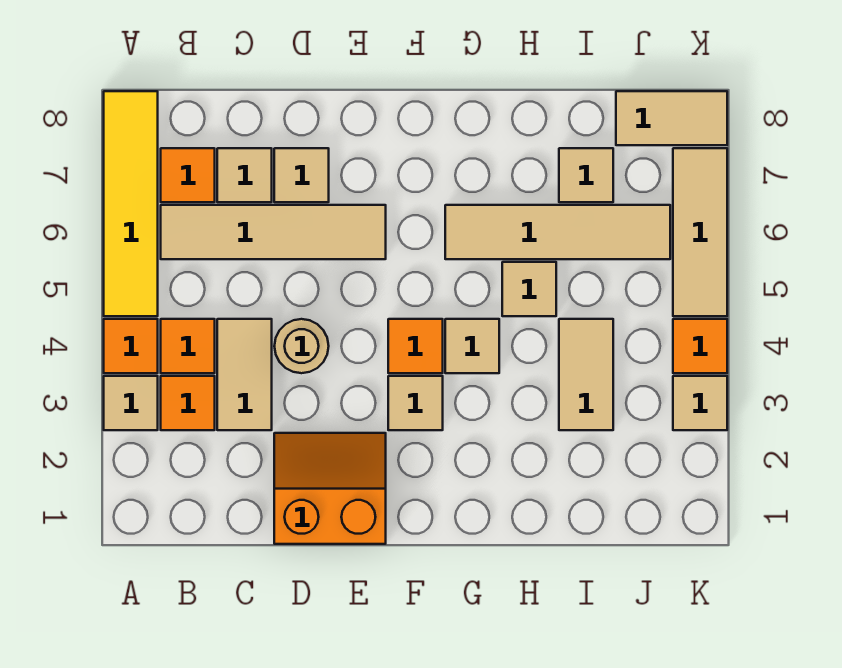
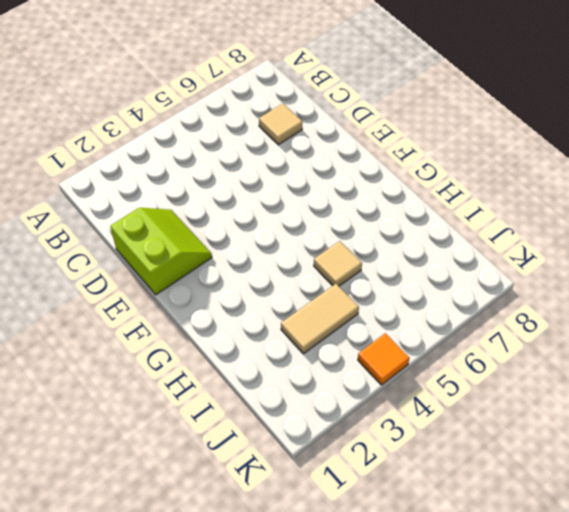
lime 2x2 slope [110,208,212,295] -> orange 2x2 slope [274,433,386,544]
none -> tan 1x1 tile [104,376,158,430]
none -> orange 1x1 tile [104,319,158,373]
none -> yellow 1x4 tile [104,91,158,316]

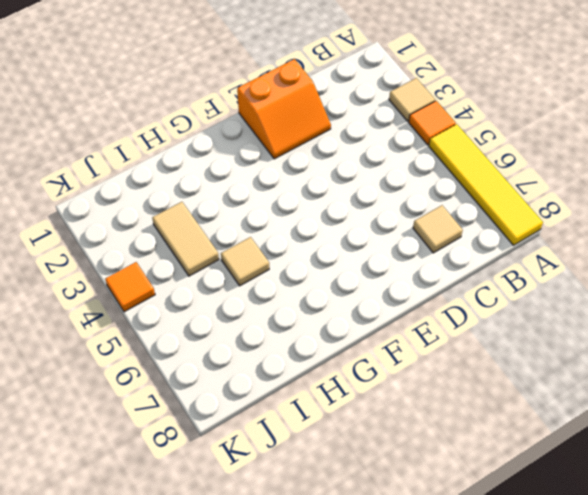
none -> orange 1x1 tile [161,376,215,430]
none -> orange 1x1 tile [161,319,215,373]
none -> tan 1x4 tile [161,205,386,259]

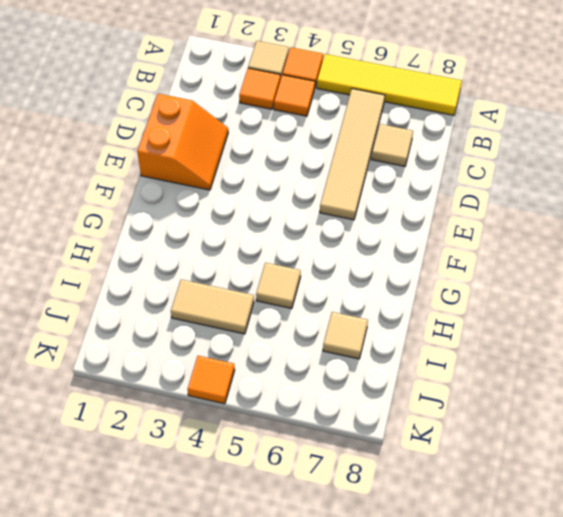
none -> orange 1x1 tile [161,148,215,202]
none -> tan 1x2 tile [217,319,272,430]
none -> tan 1x1 round brick [274,319,329,373]

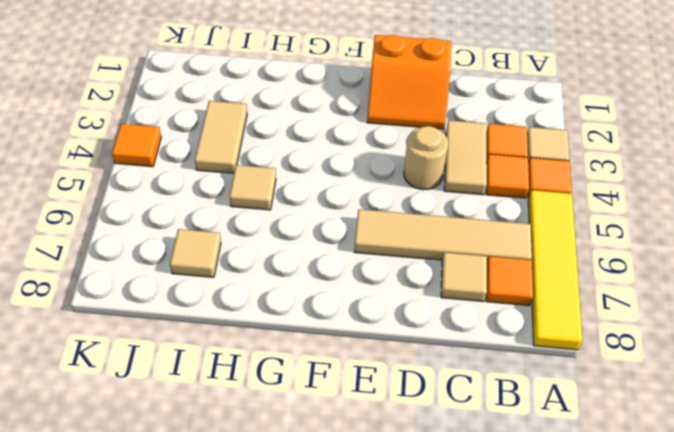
none -> tan 1x1 tile [274,148,329,202]
none -> tan 1x1 tile [388,376,443,430]
none -> orange 1x1 tile [388,319,443,373]

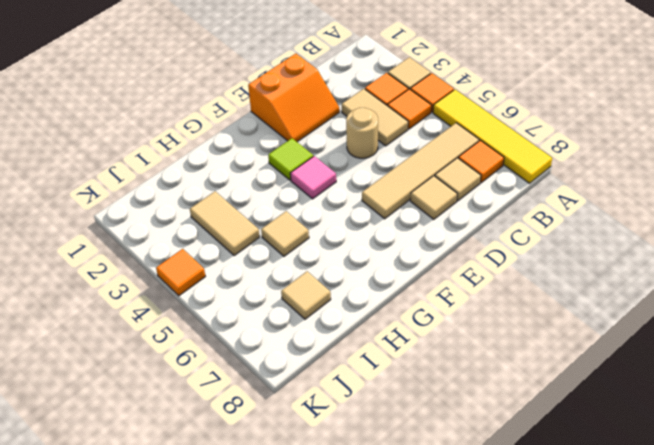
lime 1x1 tile [268,138,313,180] -> tan 1x1 tile [388,376,443,430]
pink 1x1 tile [290,156,336,199] -> orange 1x1 tile [388,319,443,373]
none -> tan 1x1 tile [445,319,499,373]
none -> tan 1x4 tile [445,205,670,259]
none -> tan 1x2 tile [616,91,727,145]

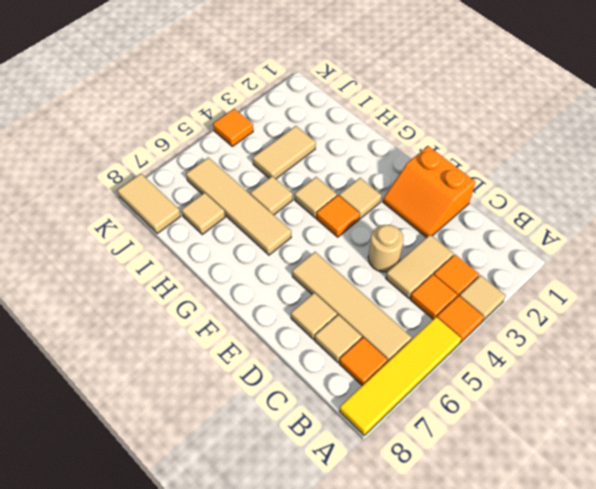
none -> tan 1x1 tile [673,376,727,430]
none -> tan 1x3 tile [673,148,727,316]

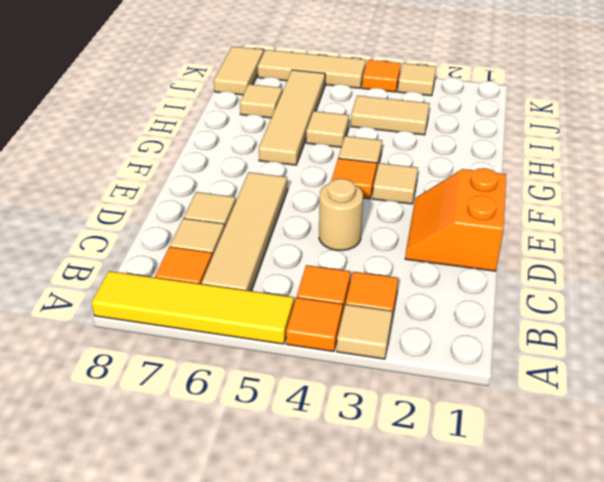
none -> tan 1x2 tile [217,319,272,430]

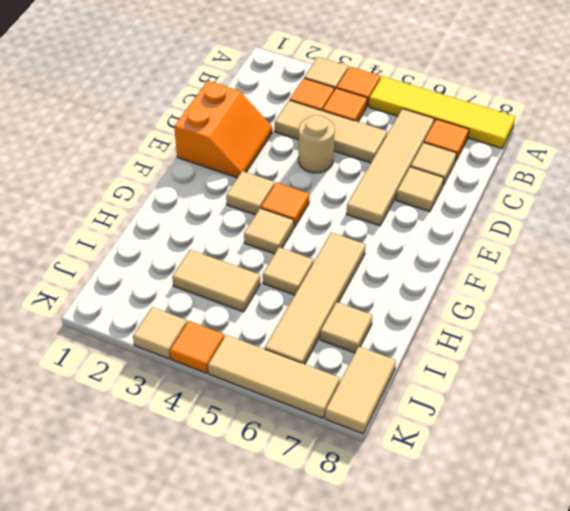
tan 1x3 tile [275,100,387,163] -> tan 1x2 tile [217,319,272,430]

